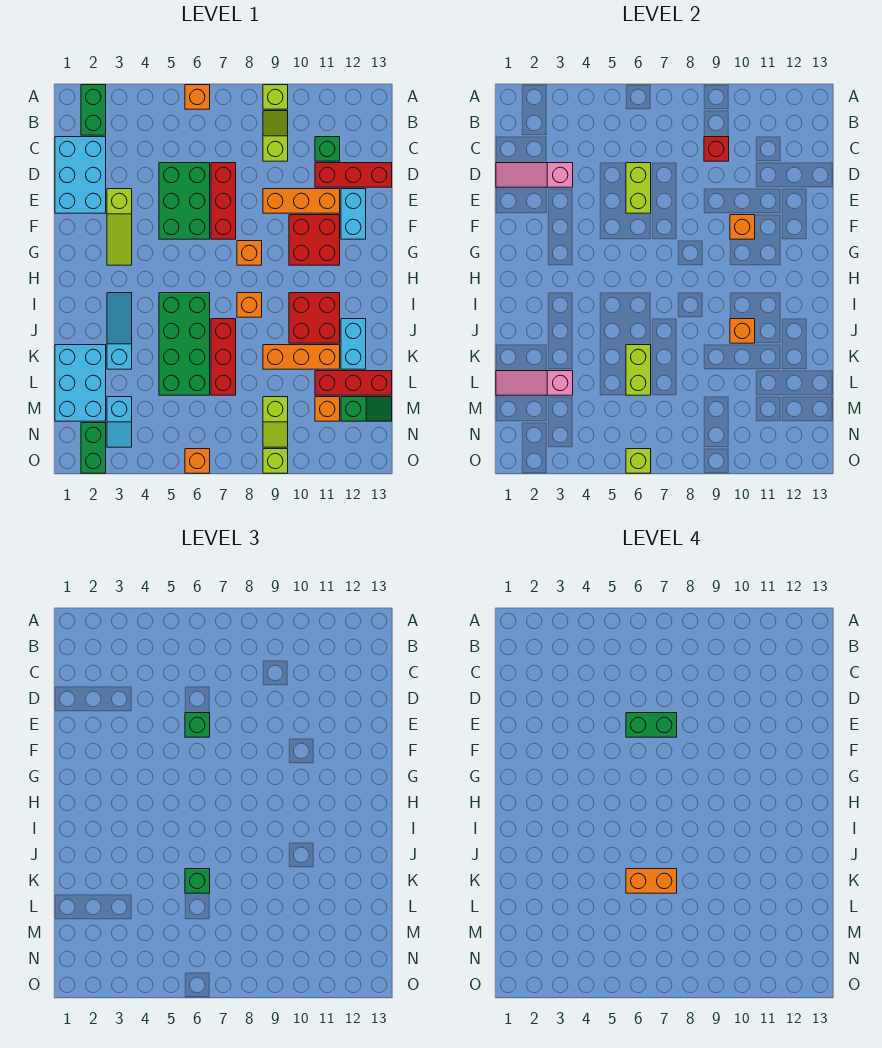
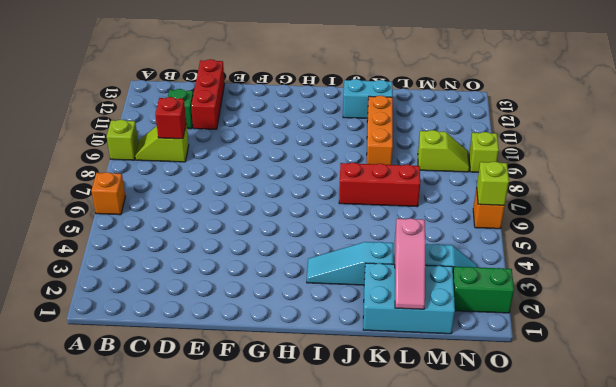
none -> green 1x2 brick [81,85,106,135]
none -> cyan 2x3 brick [55,137,106,213]
none -> green 2x3 brick [159,163,210,239]
none -> red 1x3 brick [211,163,236,239]

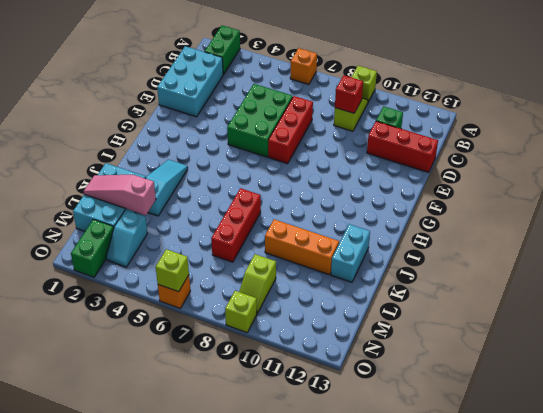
none -> lime 1x3 slope [107,189,132,265]
none -> orange 1x3 brick [263,189,340,213]
none -> cyan 1x2 brick [341,189,366,239]
none -> red 2x2 brick [289,215,340,265]

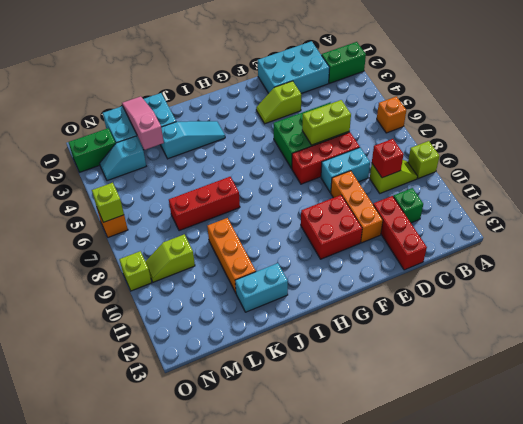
cyan 1x2 brick [321,148,370,193] -> cyan 1x2 brick moved to [341,189,366,239]
lime 1x2 slope [256,81,301,124] -> lime 1x3 slope [107,189,132,265]
none -> orange 1x1 brick [237,241,262,265]
none -> green 2x4 brick [159,293,210,395]
none -> orange 1x1 brick [237,293,262,317]
none -> red 2x2 brick [289,293,340,343]

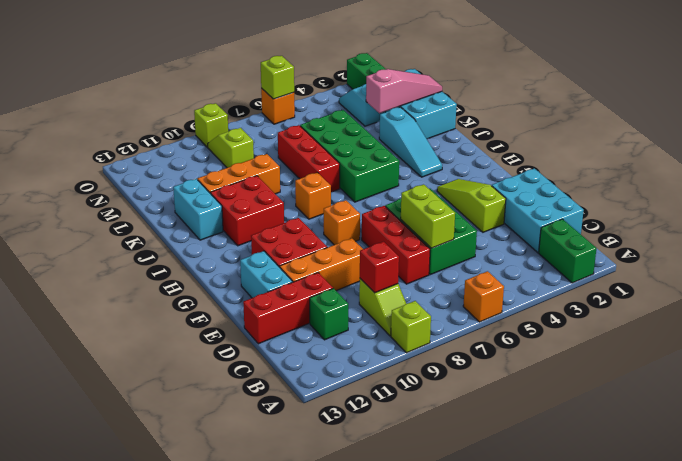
none -> red 1x3 brick [315,371,392,395]
none -> orange 1x1 brick [315,397,340,421]
none -> green 1x2 slope [341,397,392,421]
none -> pink 1x3 slope [496,163,573,187]

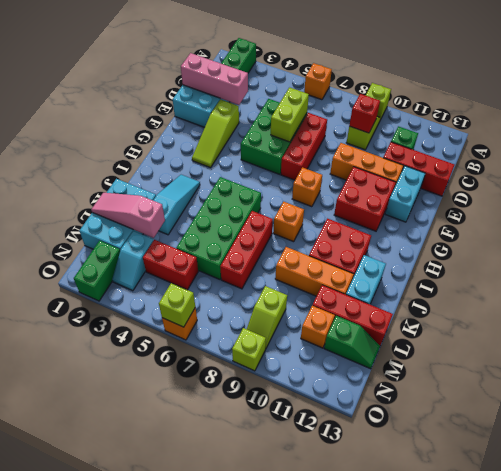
pink 1x3 brick [181,53,248,105] -> pink 1x3 slope [496,163,573,187]
red 1x2 brick [143,240,198,290] -> none
none -> orange 1x1 brick [730,215,755,239]
none -> orange 1x1 brick [730,319,755,343]
none -> lime 1x2 brick [626,345,651,395]
none -> green 1x1 brick [185,713,210,737]

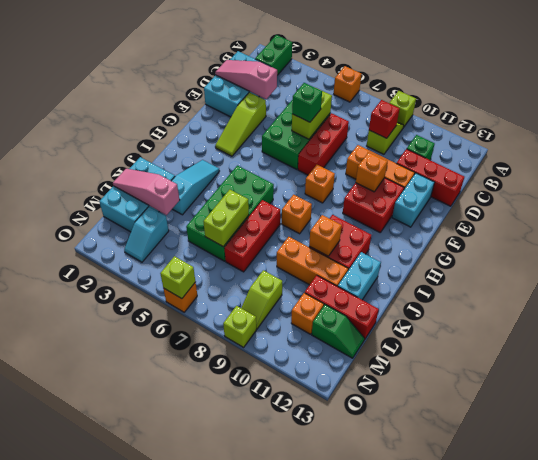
none -> green 1x2 brick [81,423,106,473]
none -> green 1x1 brick [185,869,210,893]
none -> green 1x2 brick [626,713,677,737]
none -> orange 1x2 brick [626,869,677,893]

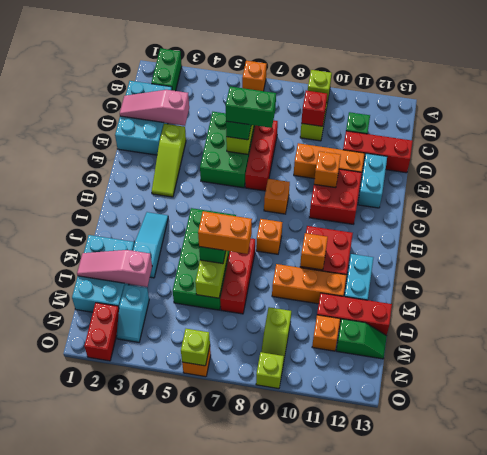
red 1x2 brick [84,303,119,361] -> green 1x2 brick [81,423,106,473]

